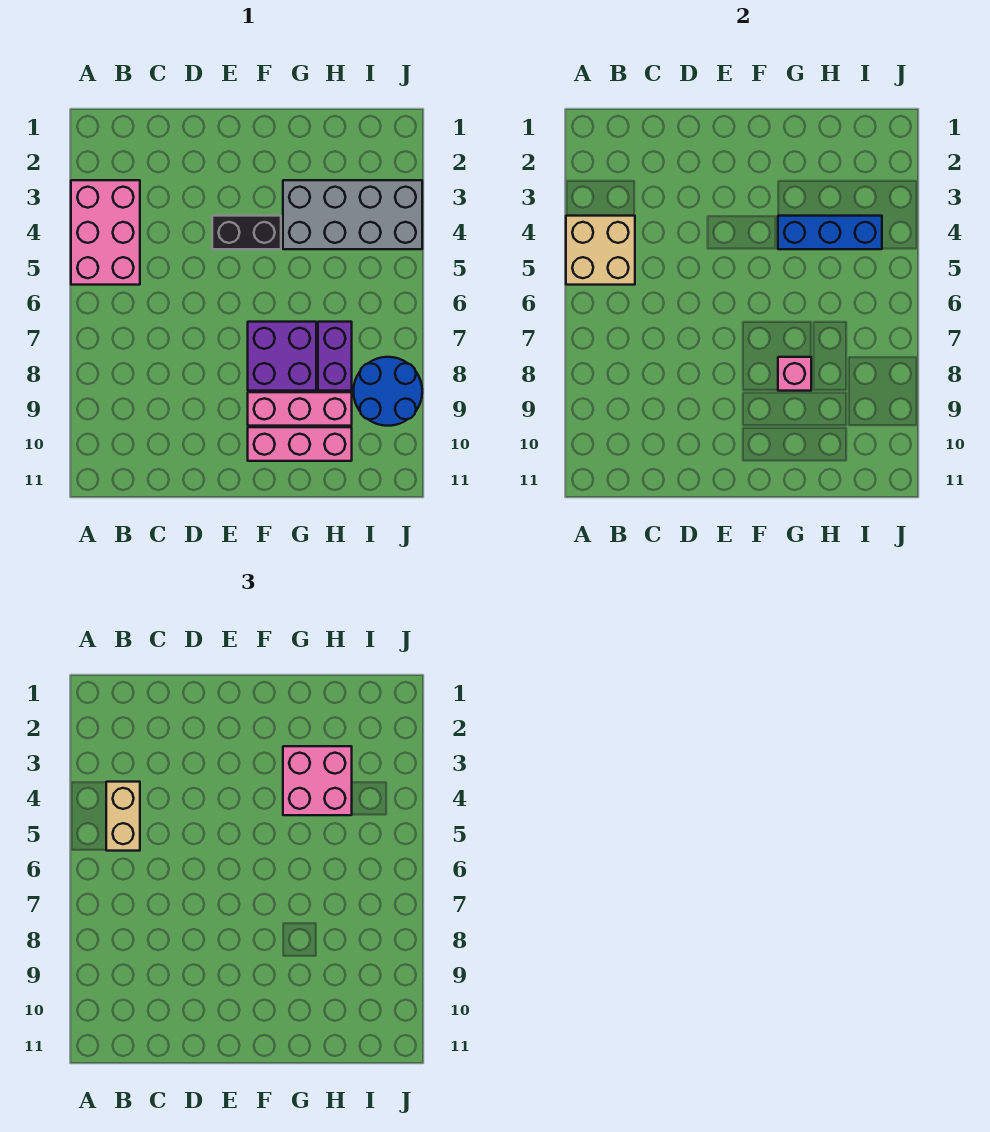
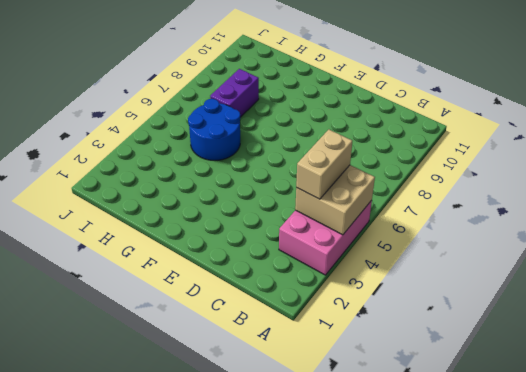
blue 2x2 round brick [188,99,240,160] -> blue 2x2 round brick moved to [353,357,422,426]
none -> black 1x2 brick [212,216,281,249]
none -> purple 2x2 brick [248,322,316,391]
none -> pink 1x3 brick [248,392,352,426]

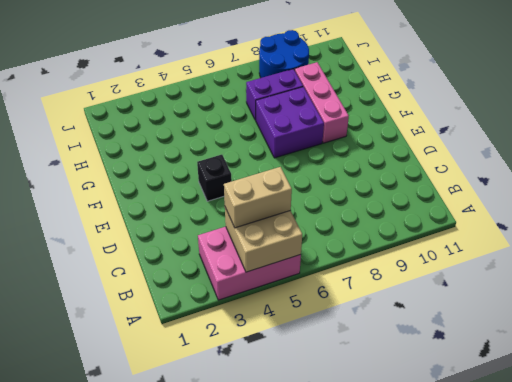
black 1x1 brick [197,155,232,201] -> black 1x2 brick [212,216,281,249]
none -> pink 1x3 brick [248,427,352,461]
none -> grey 2x4 brick [283,180,422,249]
none -> blue 1x3 brick [778,216,882,249]

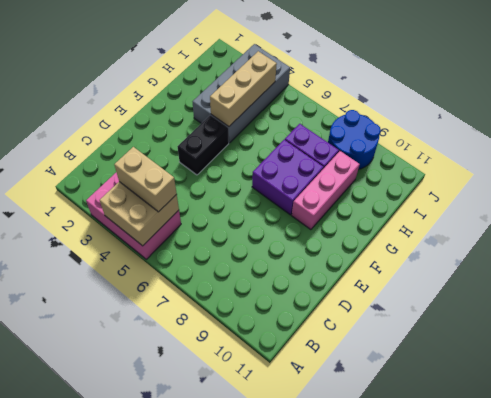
tan 1x3 brick [210,51,277,127] -> blue 1x3 brick [778,216,882,249]
none -> pink 1x3 brick [248,427,352,461]
none -> pink 1x1 brick [778,357,811,391]
none -> pink 2x2 brick [283,746,352,815]

